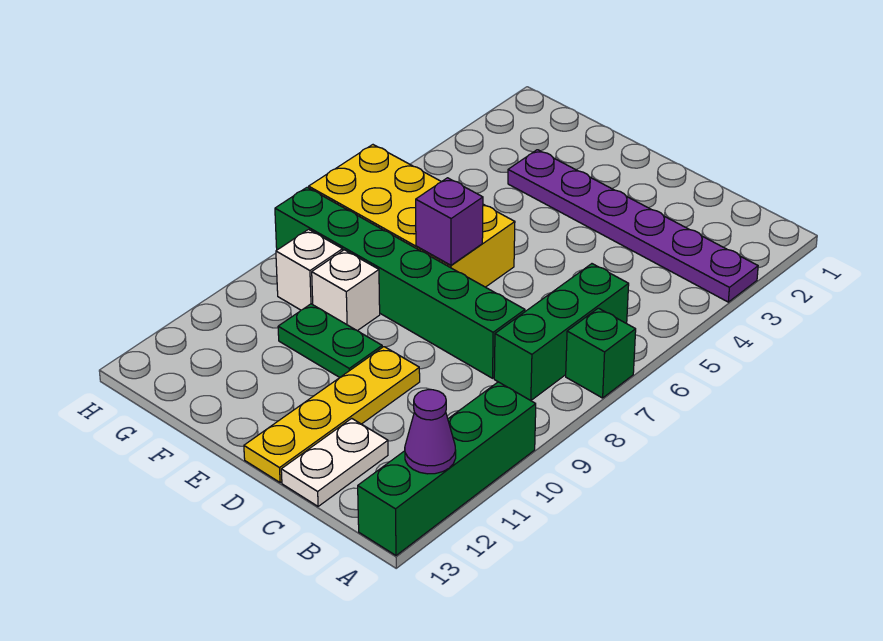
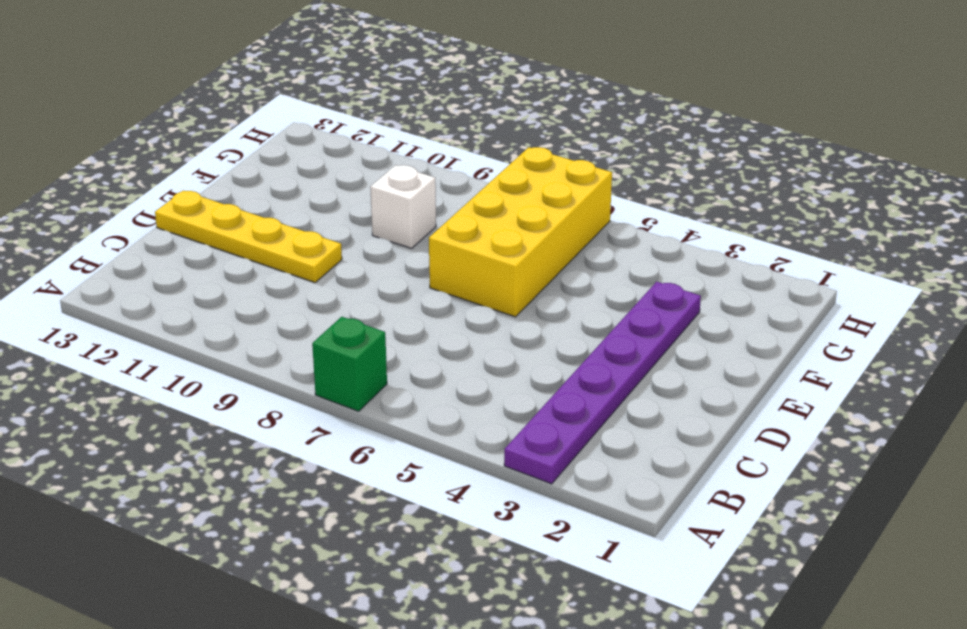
none -> green 1x4 brick [358,382,536,555]
none -> green 1x3 brick [494,264,629,401]
none -> green 1x6 brick [275,187,525,378]

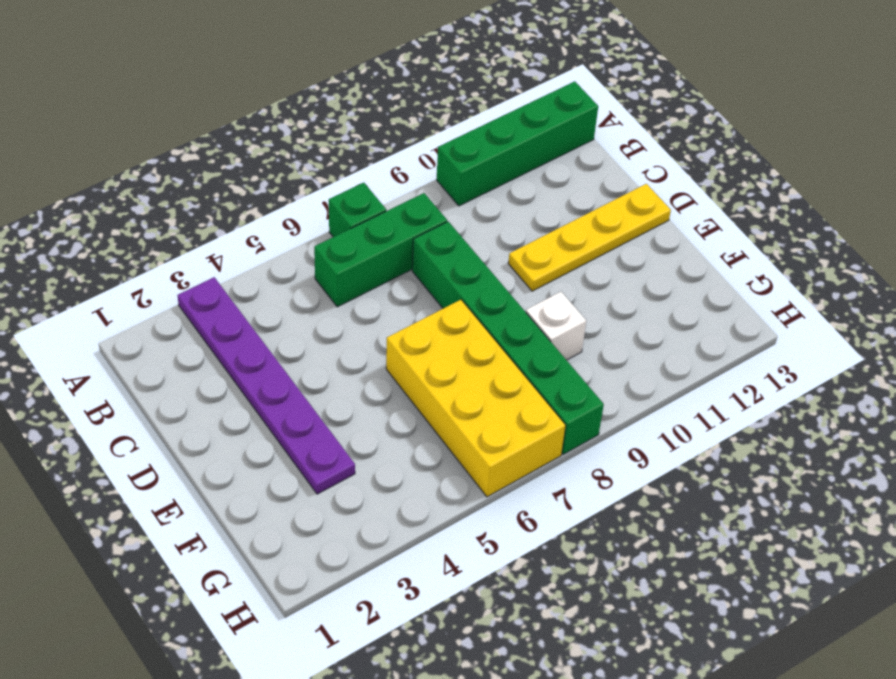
none -> white 1x2 plate [281,418,388,506]
none -> green 1x2 plate [278,304,382,378]
none -> white 1x1 brick [276,229,343,310]

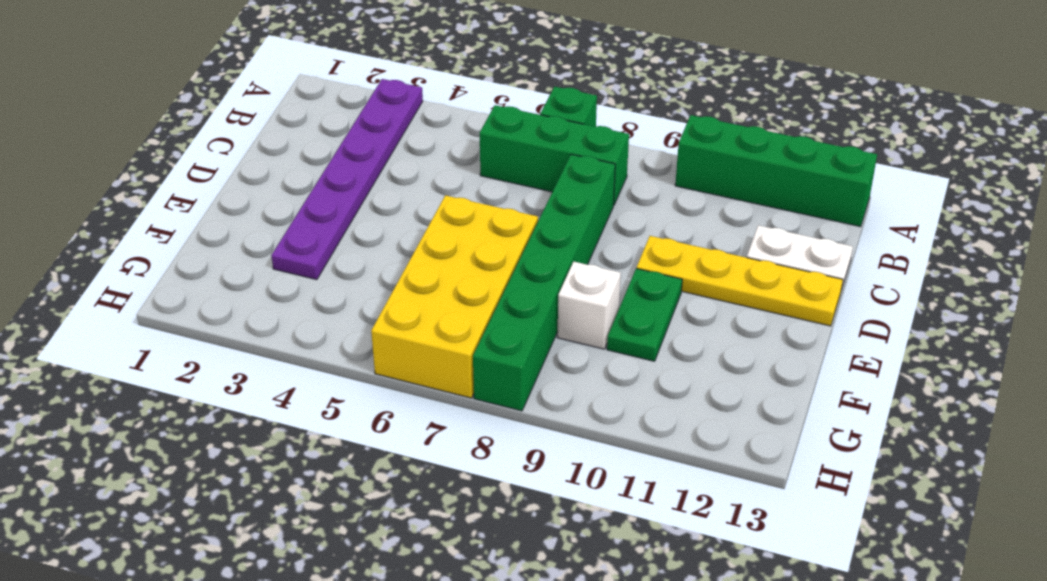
none -> white 1x1 brick [276,229,343,310]
none -> purple 1x1 cone [405,390,456,474]
none -> purple 1x1 brick [416,178,483,265]

